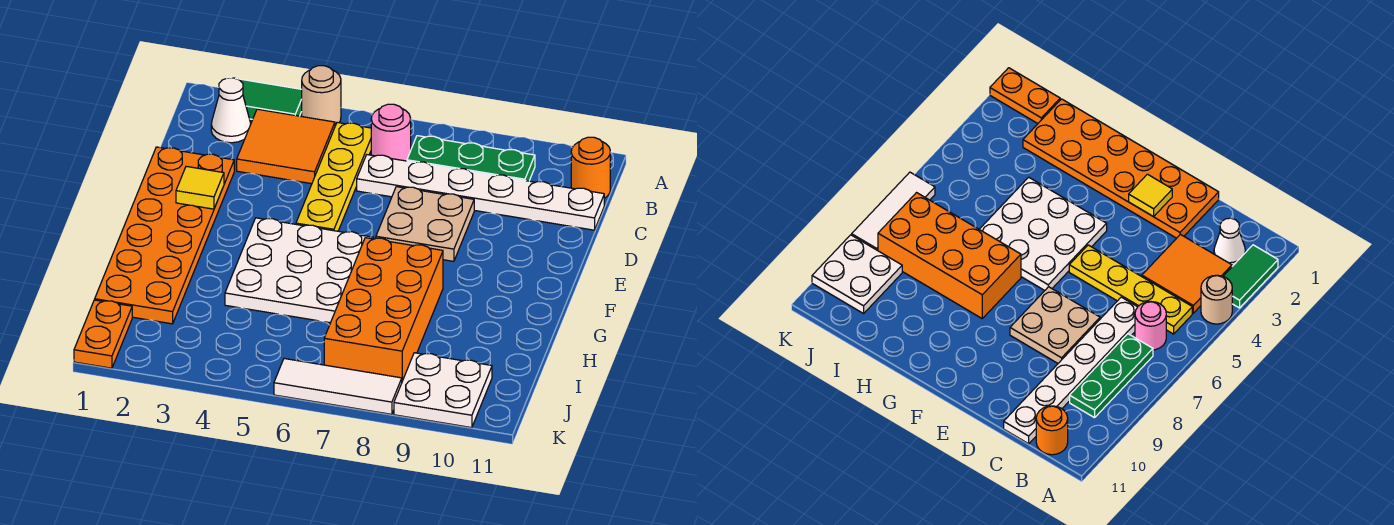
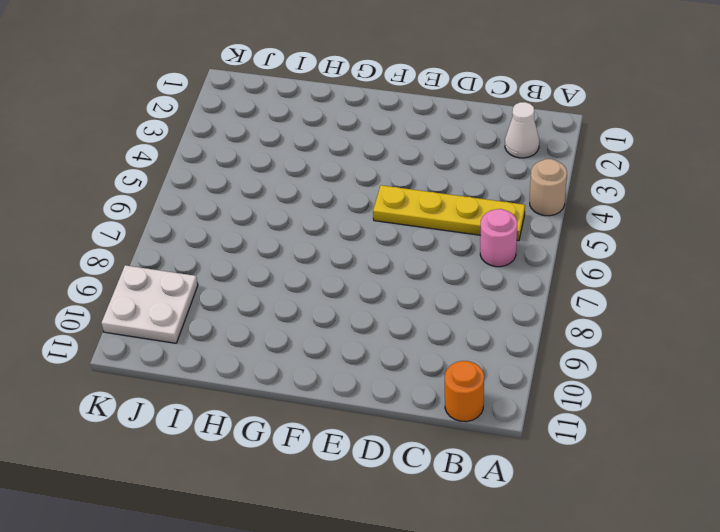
none -> green 1x2 tile [227,77,302,119]
none -> orange 2x2 tile [237,109,335,184]
none -> green 1x3 plate [407,136,535,181]

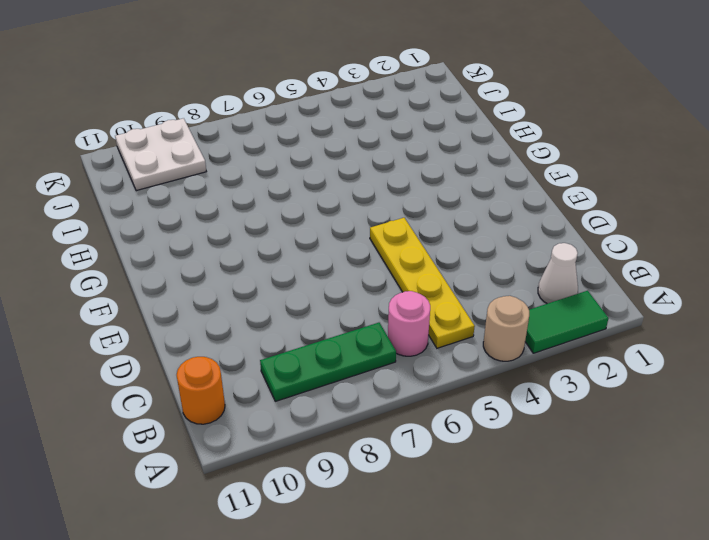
none -> orange 2x2 tile [237,109,335,184]
none -> white 1x6 plate [357,155,604,230]
none -> orange 2x6 plate [95,147,234,324]

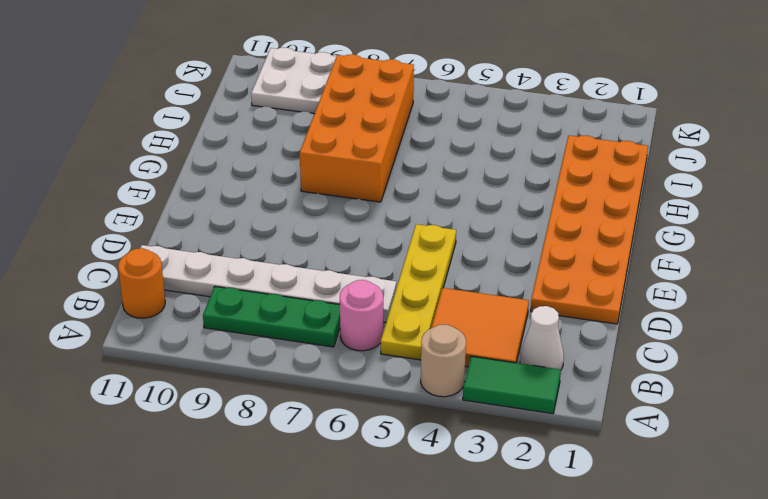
none -> tan 2x2 plate [376,187,474,261]
none -> white 3x3 plate [225,218,374,323]
none -> orange 1x2 plate [74,300,132,368]

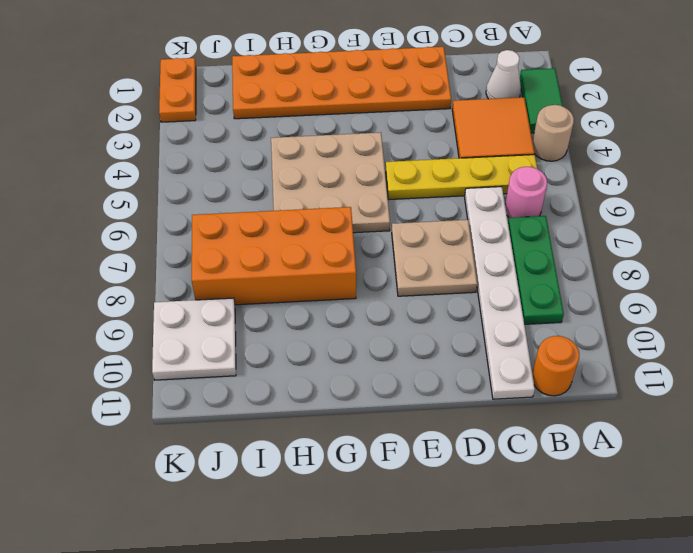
tan 3x3 plate [271,133,390,233] -> white 3x3 plate [225,218,374,323]
orange 1x2 plate [159,58,196,122] -> orange 1x2 plate turned to [74,300,132,368]
none -> white 1x3 tile [274,359,402,414]
none -> yellow 1x1 tile [176,166,224,209]

